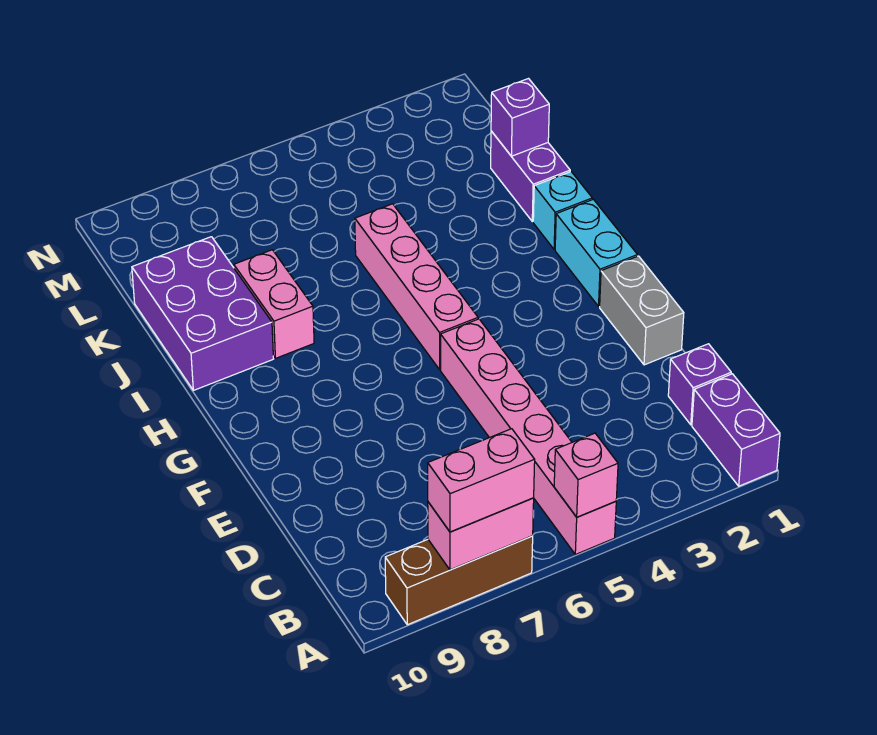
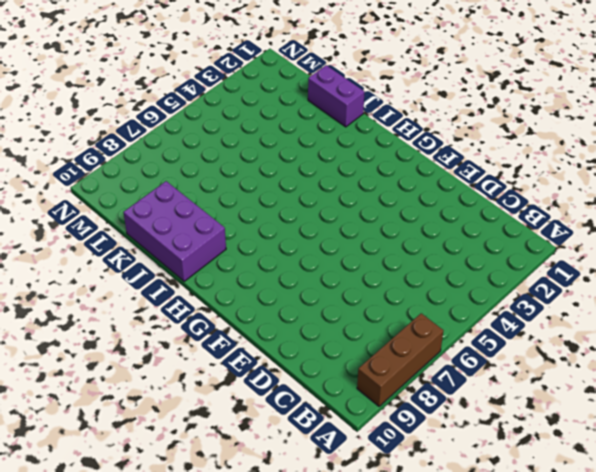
none -> purple 1x2 brick [692,374,780,486]
none -> pink 1x6 brick [441,319,616,554]
none -> purple 1x1 brick [668,344,731,425]

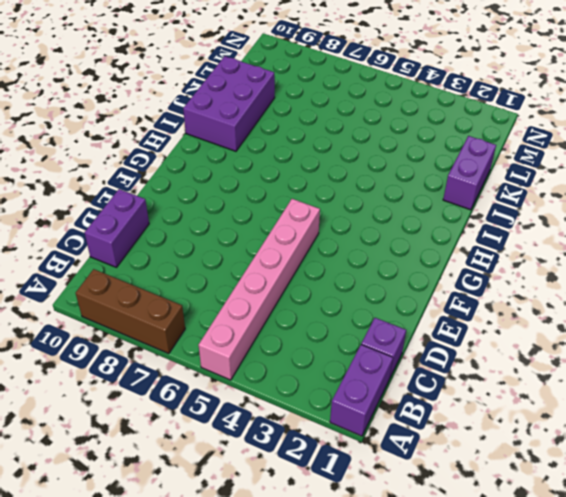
purple 1x2 brick [85,189,149,267] -> none
none -> grey 1x2 brick [600,256,684,365]
none -> cyan 1x2 brick [555,199,637,306]
none -> pink 1x4 brick [355,204,478,369]

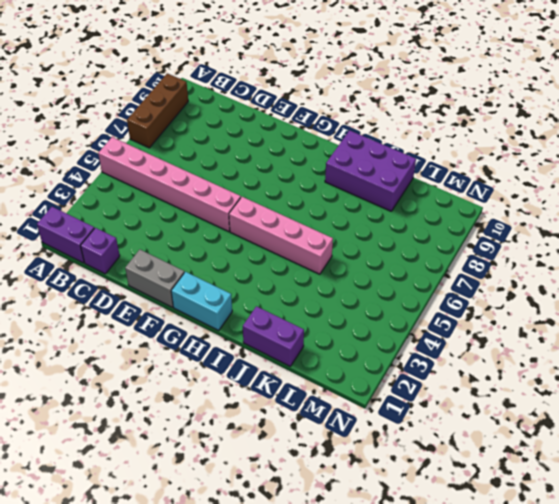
none -> cyan 1x1 brick [533,172,592,250]
none -> pink 1x2 brick [234,250,314,358]
none -> pink 1x1 brick [554,433,618,517]

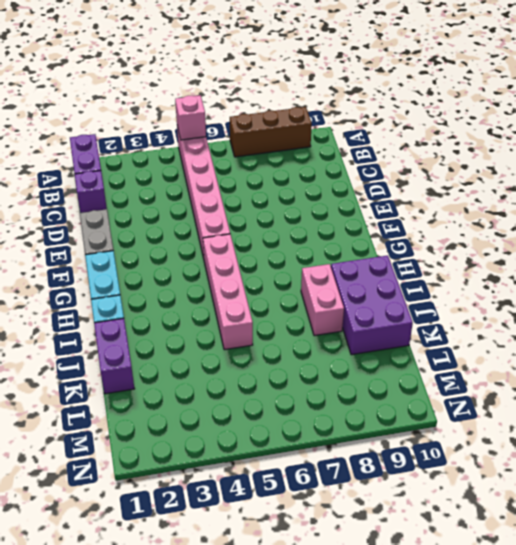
none -> pink 1x2 brick [428,498,534,570]
none -> purple 1x1 brick [491,79,549,156]
none -> pink 1x2 brick [428,429,535,532]

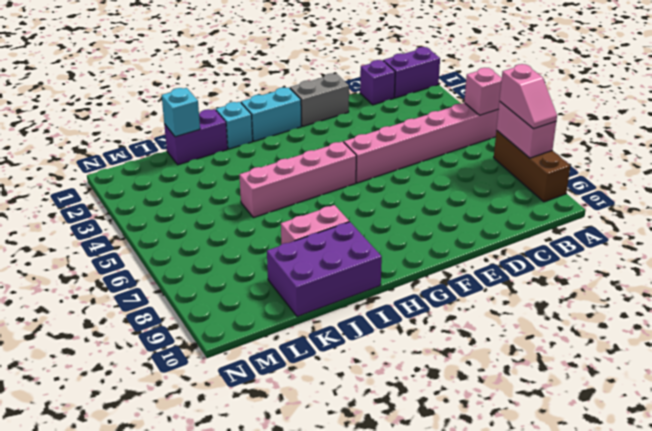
pink 1x2 slope [499,64,557,129] -> pink 1x2 brick [428,429,535,532]
cyan 1x1 brick [162,88,200,137] -> purple 1x1 brick [491,79,549,156]

